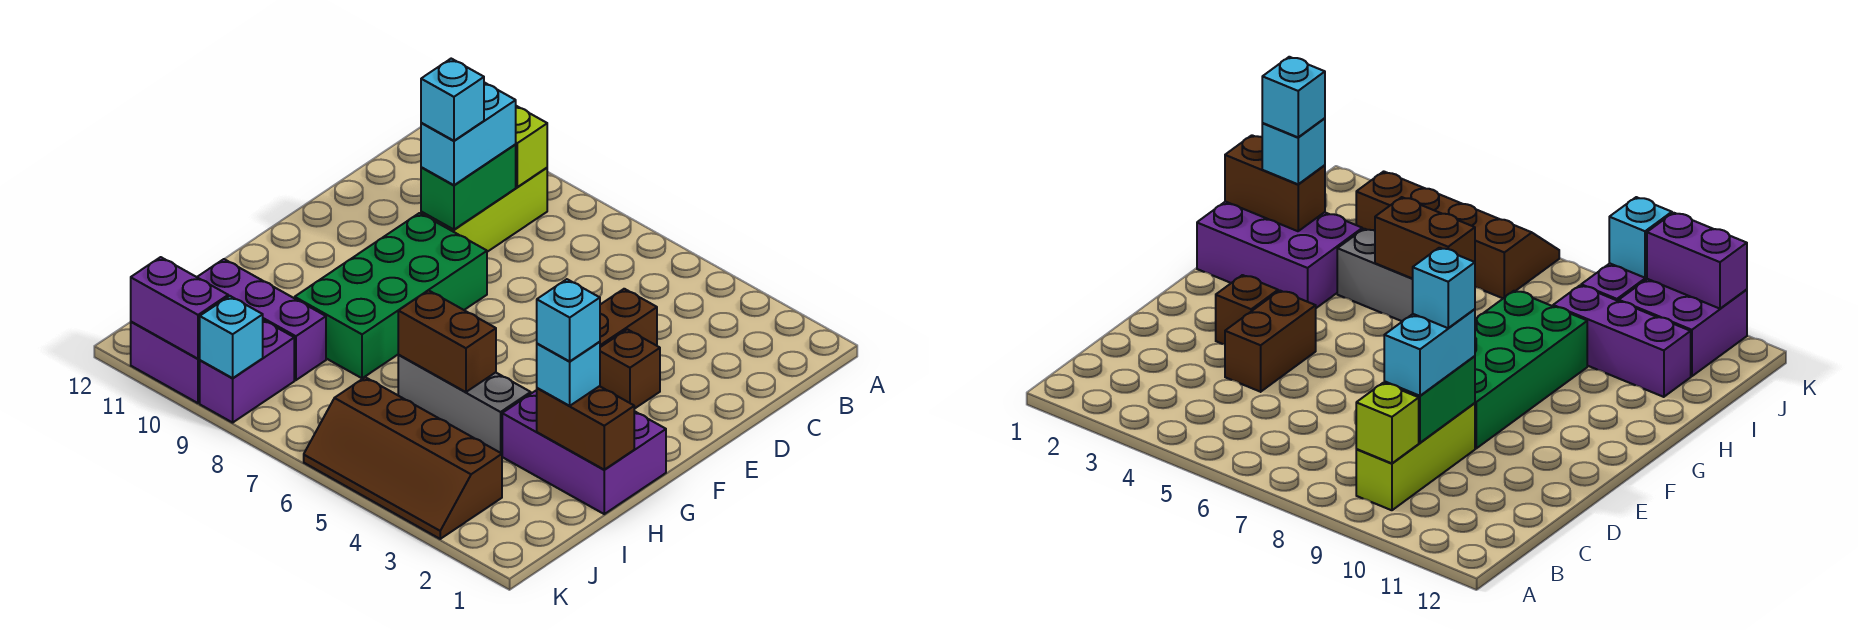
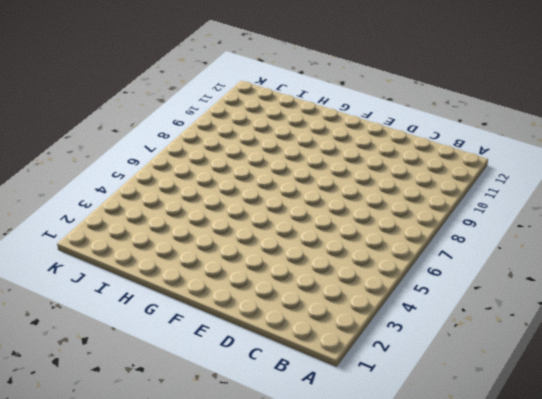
none -> lime 1x3 brick [421,168,547,252]
none -> brown 1x2 brick [600,289,657,347]
none -> brown 1x1 brick [600,329,660,409]

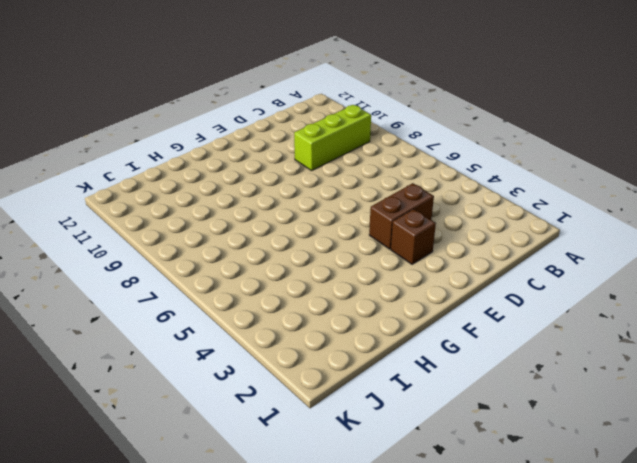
none -> green 2x4 brick [295,213,487,378]
none -> purple 2x3 brick [502,390,666,514]
none -> grey 1x3 brick [398,355,531,454]

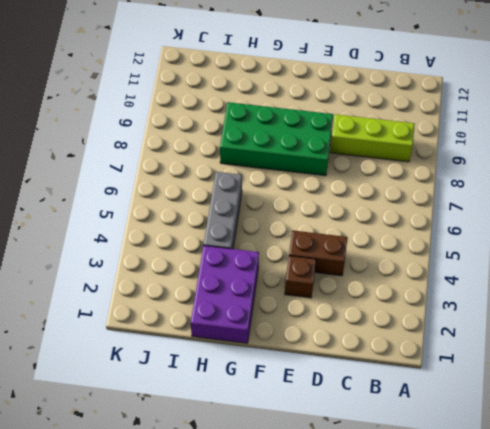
none -> purple 1x3 brick [197,259,326,380]
none -> brown 2x4 slope [304,377,502,539]
none -> purple 1x2 brick [200,320,294,423]

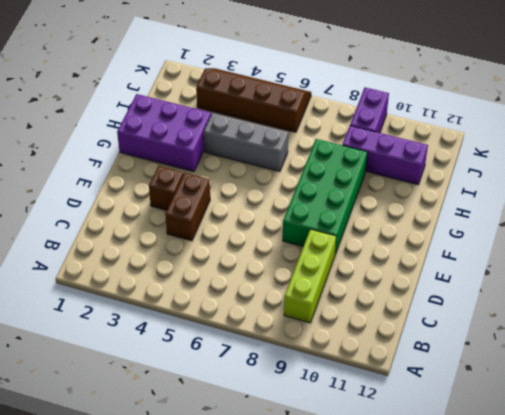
none -> purple 2x2 brick [131,322,200,403]
none -> lime 1x1 brick [515,106,547,187]
none -> green 1x2 brick [421,145,516,230]

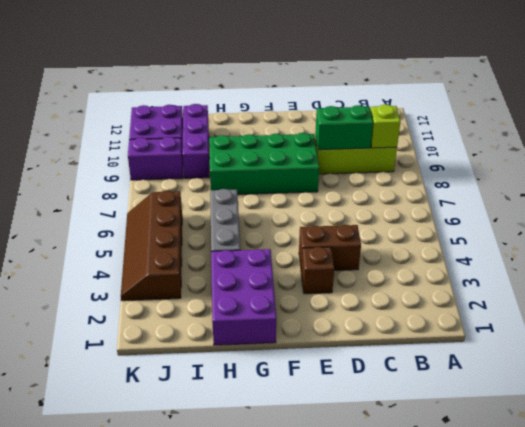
none -> brown 1x2 brick [537,386,634,470]
none -> brown 1x2 brick [398,290,496,392]
none -> cyan 1x1 brick [200,296,263,378]

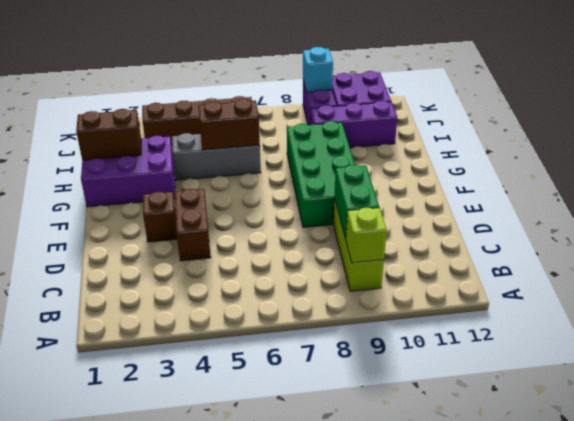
none -> purple 1x2 brick [131,257,228,359]
none -> cyan 1x2 brick [421,82,516,185]
none -> cyan 1x1 brick [537,342,600,406]

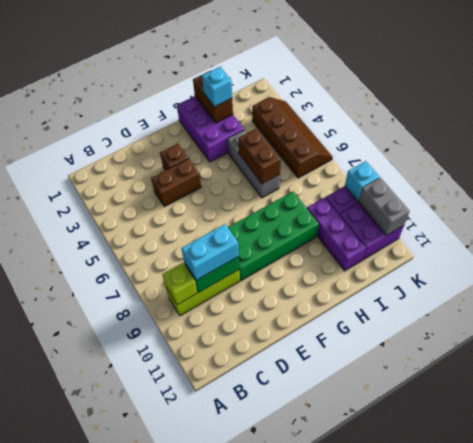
grey 1x2 brick [358,178,410,236] -> purple 1x2 brick [131,257,228,359]
none -> cyan 1x1 brick [421,59,484,141]
none -> cyan 1x1 brick [537,279,600,362]

